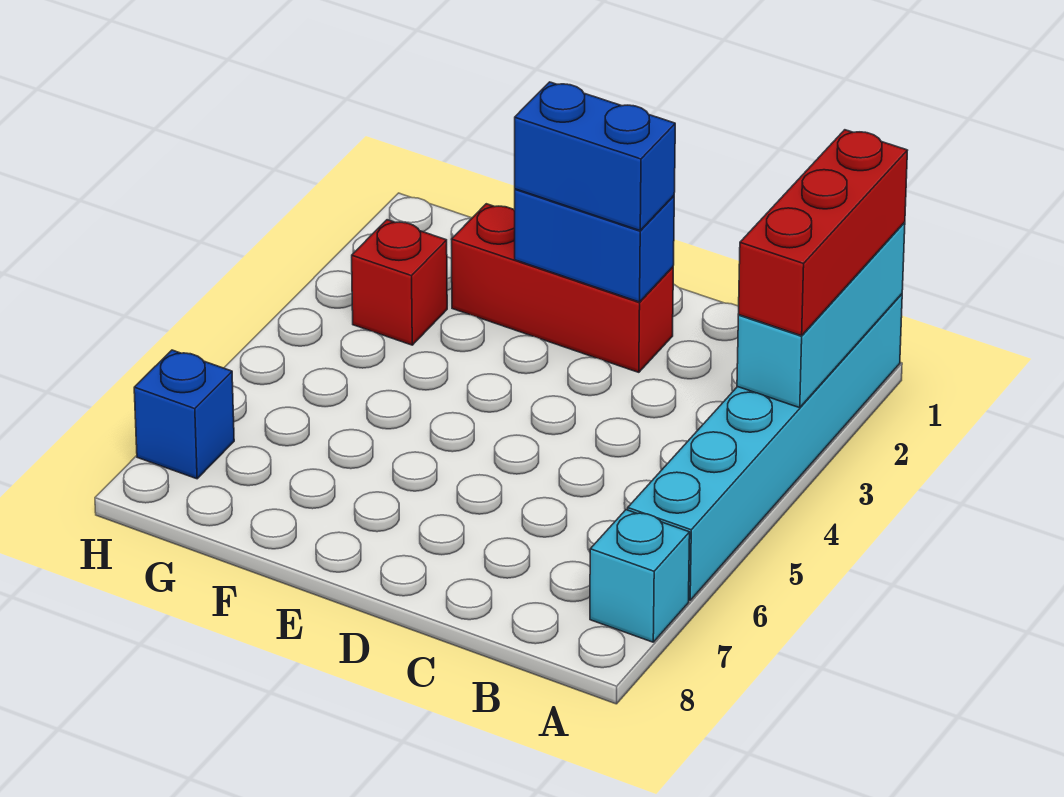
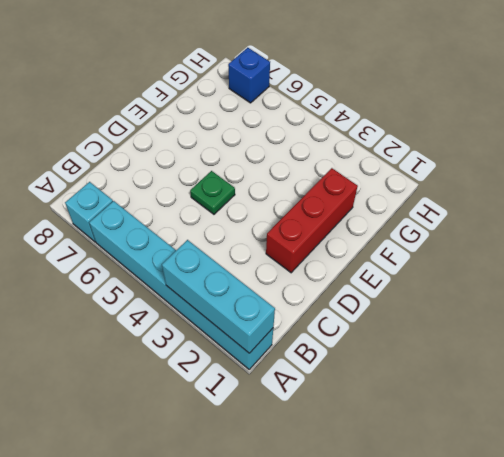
green 1x1 plate [190,171,235,214] -> none
none -> red 1x1 brick [352,220,447,345]
none -> blue 1x2 brick [515,189,674,302]

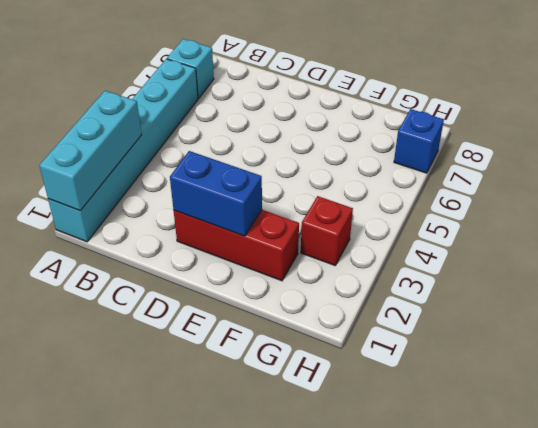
none -> red 1x3 brick [738,130,908,336]
none -> blue 1x2 brick [515,82,675,230]

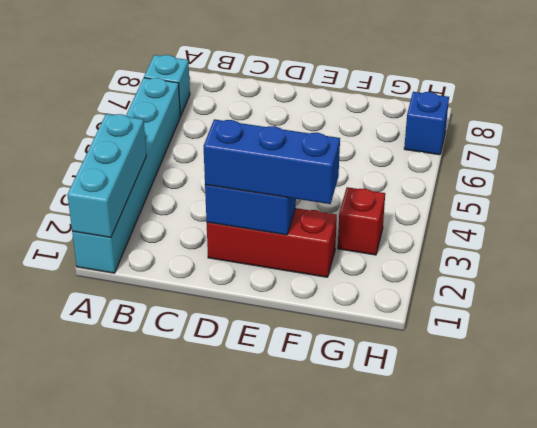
blue 1x3 brick [204,119,340,204] -> blue 1x2 brick [515,82,675,230]
none -> red 1x3 brick [738,130,908,336]

